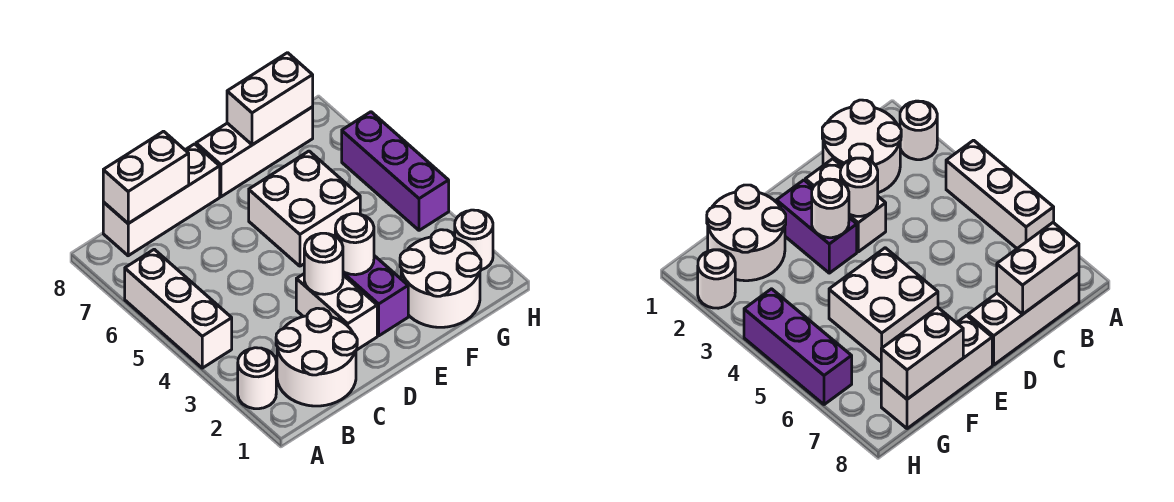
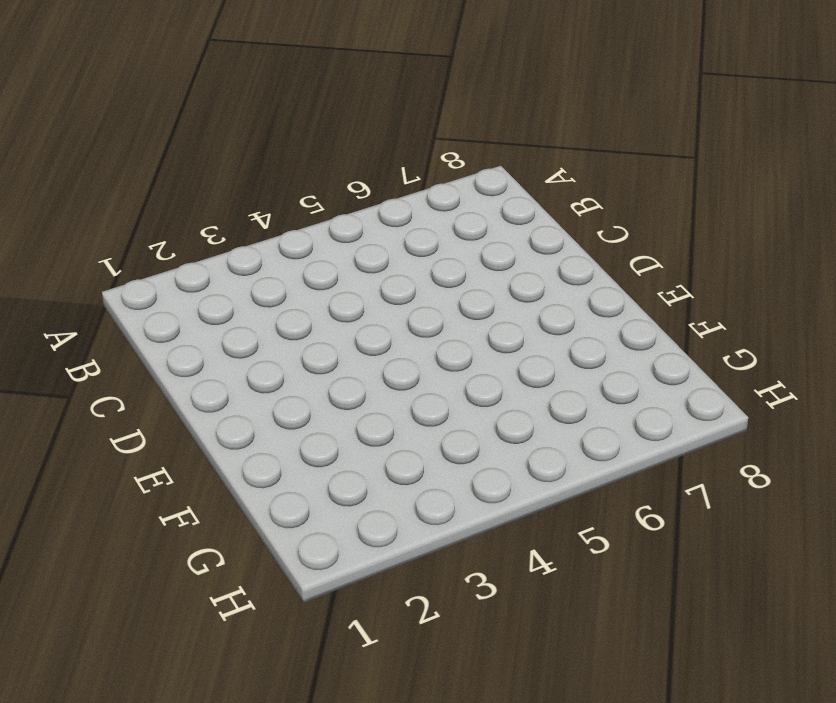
none -> white 1x1 round brick [238,348,276,409]
none -> white 1x3 brick [125,249,232,368]
none -> white 2x2 round brick [276,308,357,406]

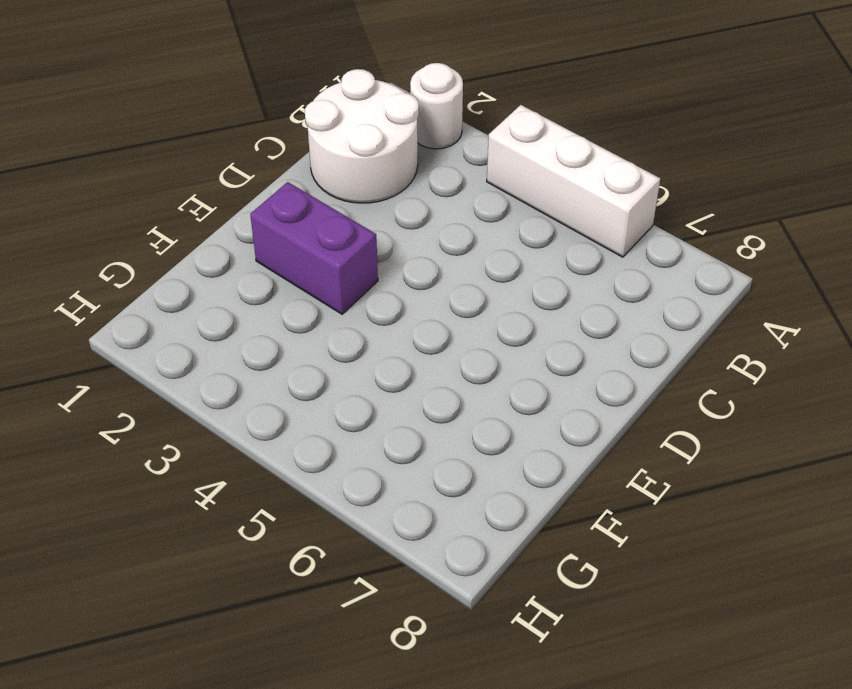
none -> white 1x3 brick [103,144,220,256]
none -> white 1x2 brick [296,274,377,350]
none -> white 2x2 brick [249,151,360,266]

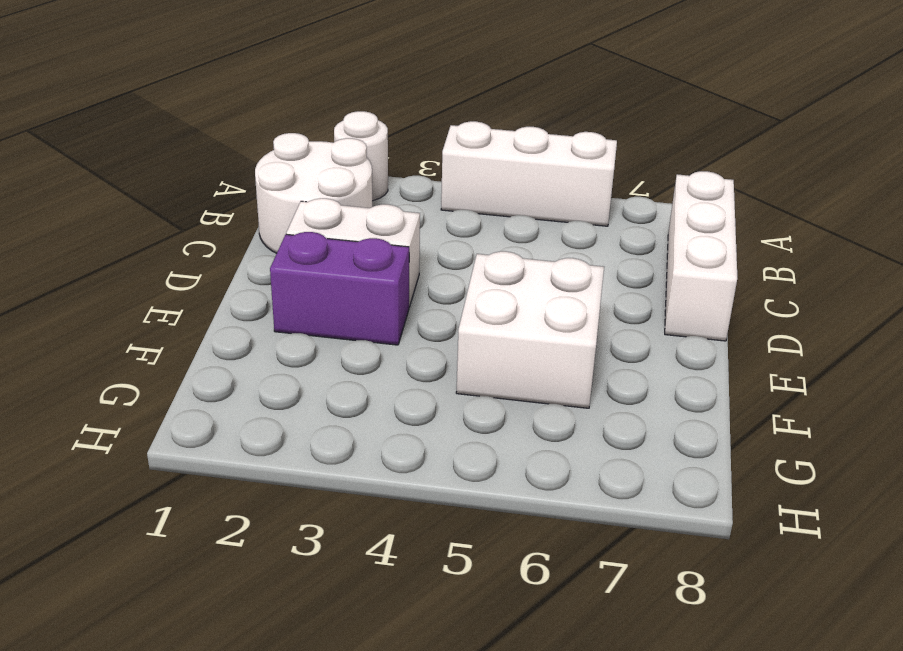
none -> white 1x3 brick [196,107,313,197]
none -> white 2x2 round brick [400,230,481,327]
none -> white 1x1 round brick [455,210,493,270]

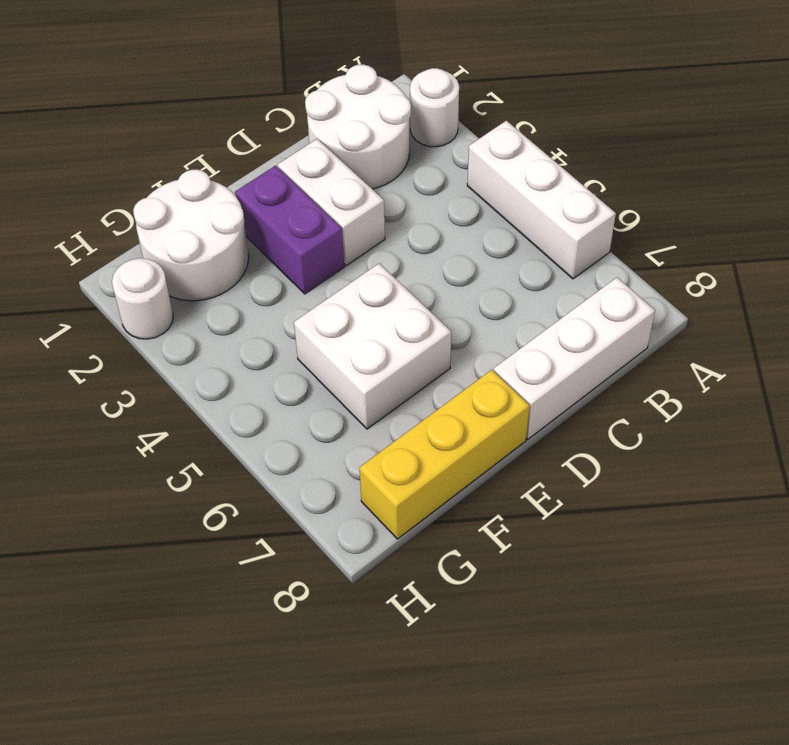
yellow 1x3 brick [360,370,530,539] -> white 1x3 brick [196,107,313,197]
none -> purple 1x3 brick [342,112,449,230]
none -> white 1x2 brick [103,131,189,223]
none -> white 1x1 round brick [304,233,343,294]

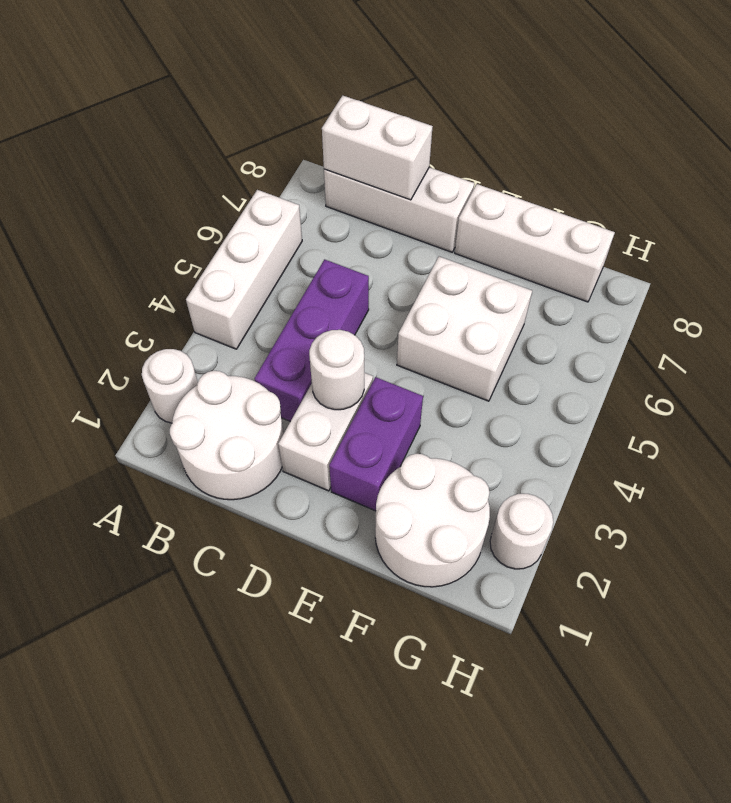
purple 1x3 brick [255,259,369,421] -> purple 1x3 brick moved to [342,112,449,230]
none -> white 1x1 round brick [335,214,374,275]
none -> white 1x2 brick [227,53,313,145]

